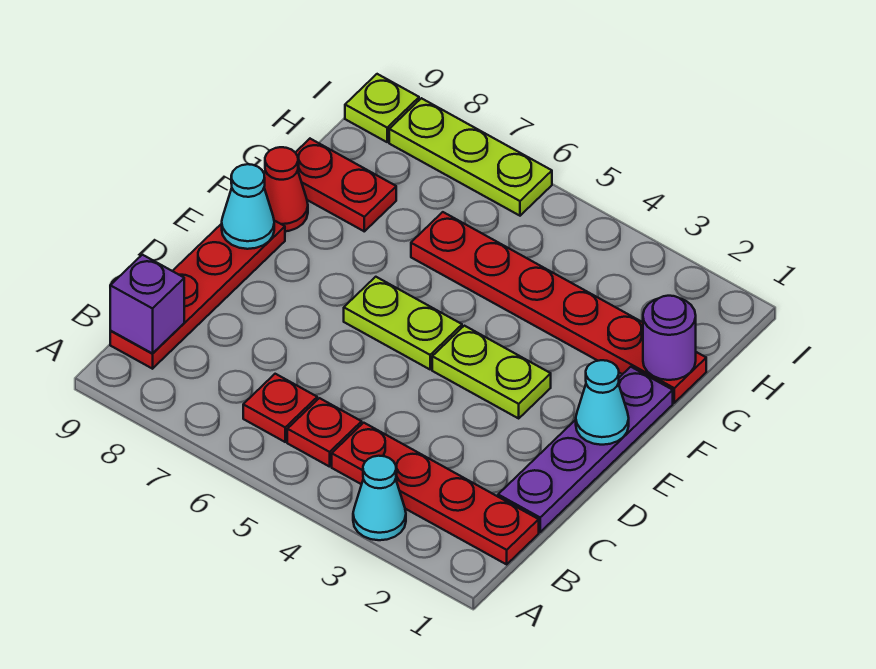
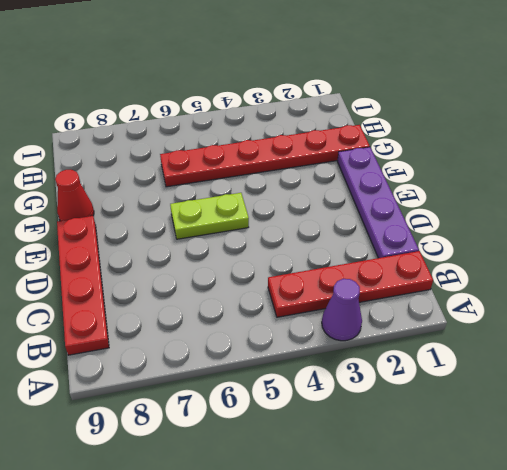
purple 1x1 cone [322,279,362,341] -> cyan 1x1 cone [353,456,406,540]
none -> red 1x1 plate [287,398,362,467]
none -> red 1x1 plate [243,374,317,442]
none -> lime 1x2 plate [432,326,551,418]

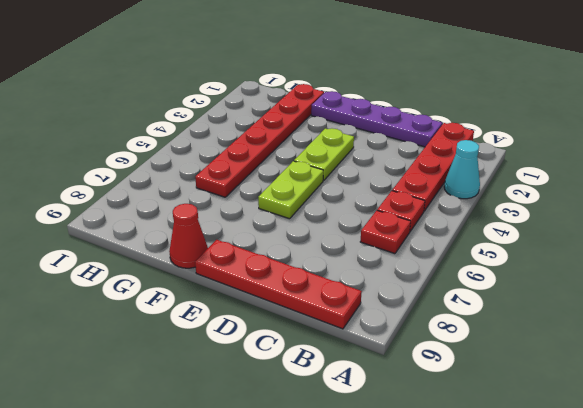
none -> red 1x2 plate [295,139,396,231]
none -> lime 1x3 plate [389,98,552,216]
none -> lime 1x1 plate [345,74,419,142]

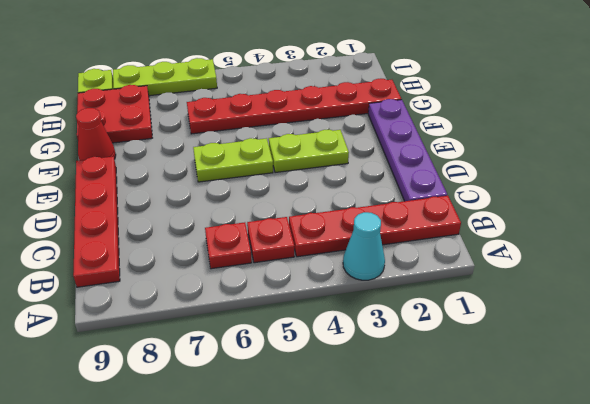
red 2x2 plate [77,85,152,143] -> red 1x2 plate [295,139,396,231]
none -> purple 1x1 brick [110,255,184,353]
none -> cyan 1x1 cone [576,360,629,445]
none -> cyan 1x1 cone [222,164,274,249]

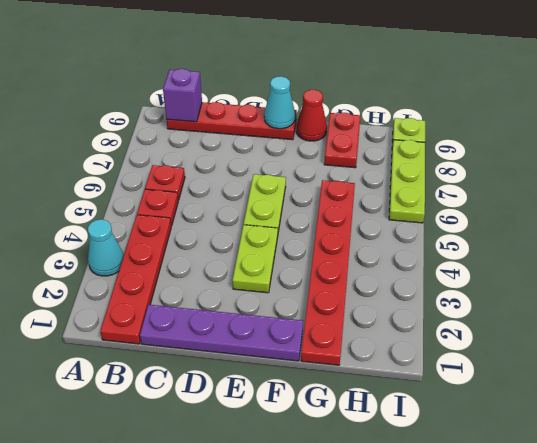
none -> cyan 1x1 cone [576,360,629,445]
none -> purple 1x1 round brick [643,296,696,380]

